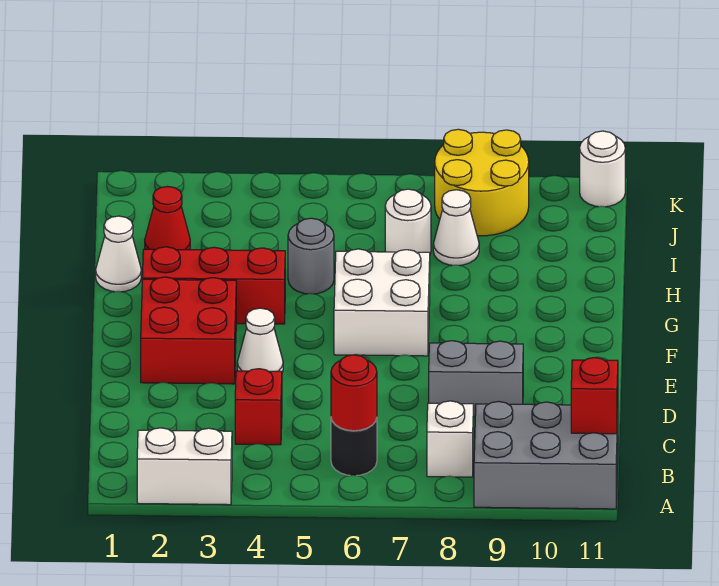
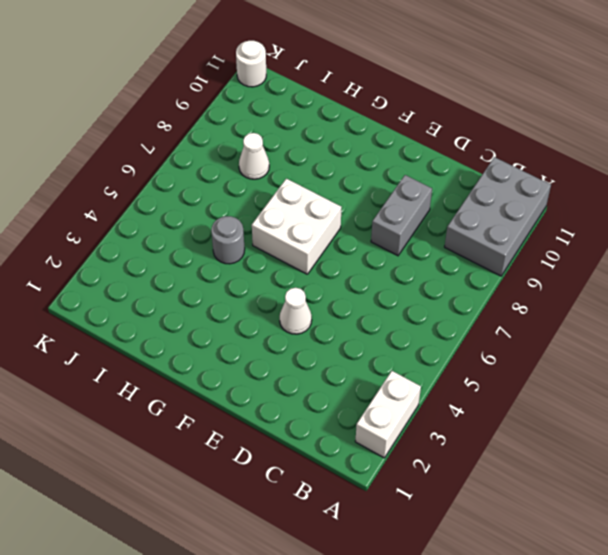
none -> black 1x1 round brick [331,418,377,476]
none -> white 1x1 brick [427,401,474,477]
none -> red 1x1 brick [235,369,282,445]

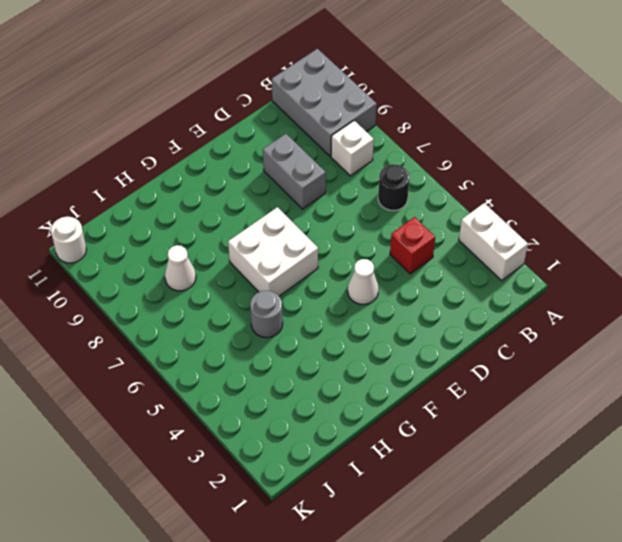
none -> red 2x2 brick [141,277,236,384]
none -> red 1x3 brick [142,247,285,324]
none -> white 1x1 cone [96,216,141,292]

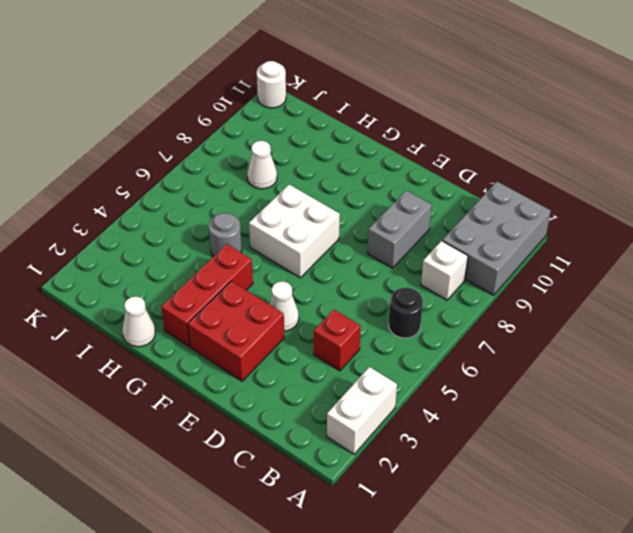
none -> red 1x1 cone [145,186,190,250]
none -> white 1x1 round brick [385,189,431,253]
none -> yellow 2x2 round brick [435,129,529,236]

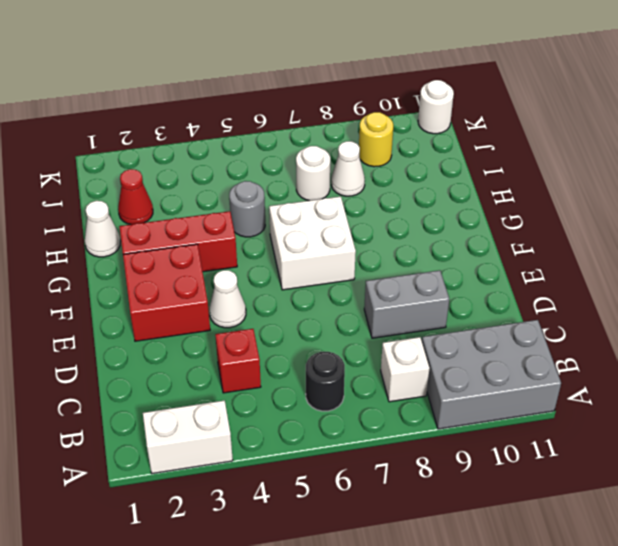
yellow 1x1 round brick [359,112,393,167] -> yellow 2x2 round brick [435,129,529,236]
none -> red 1x1 round brick [331,355,377,431]
none -> red 1x1 brick [571,358,618,434]

